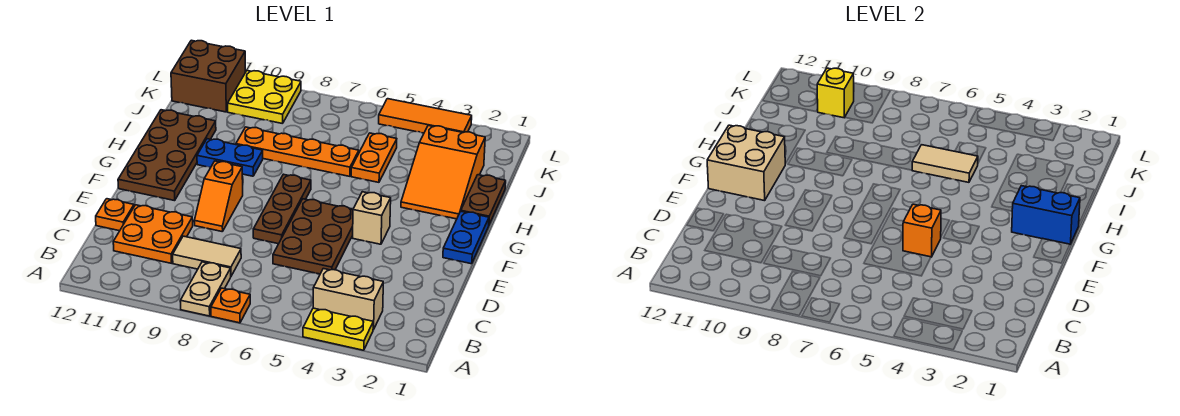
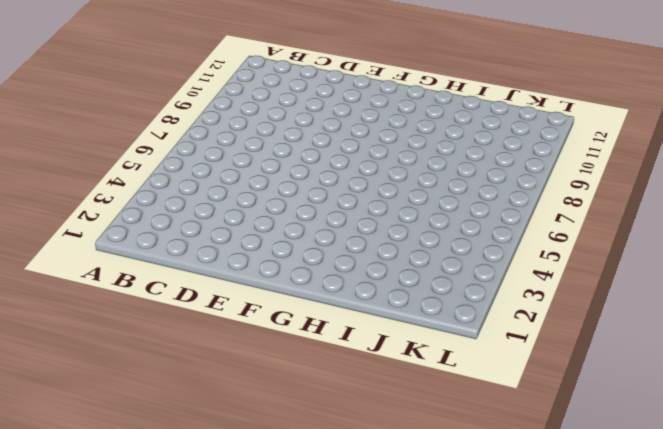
none -> yellow 1x2 plate [303,308,373,350]
none -> orange 1x1 plate [211,288,250,323]
none -> tan 1x2 plate [180,262,231,316]

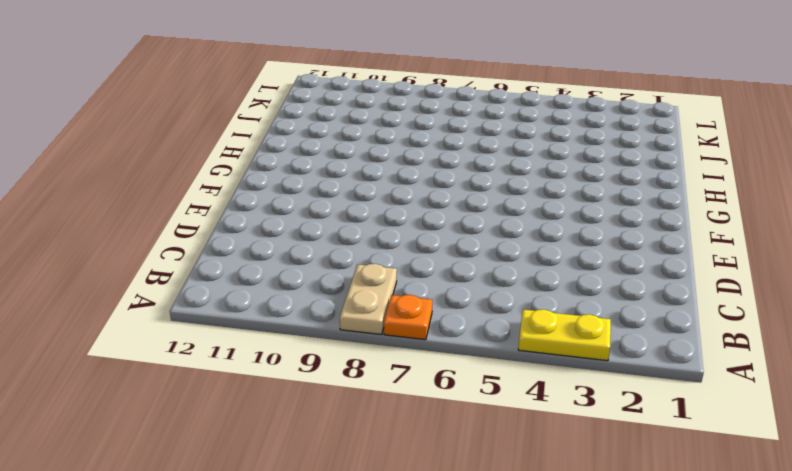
none -> tan 1x2 brick [313,269,383,330]
none -> tan 1x2 tile [173,236,241,276]
none -> orange 2x2 plate [113,205,193,263]

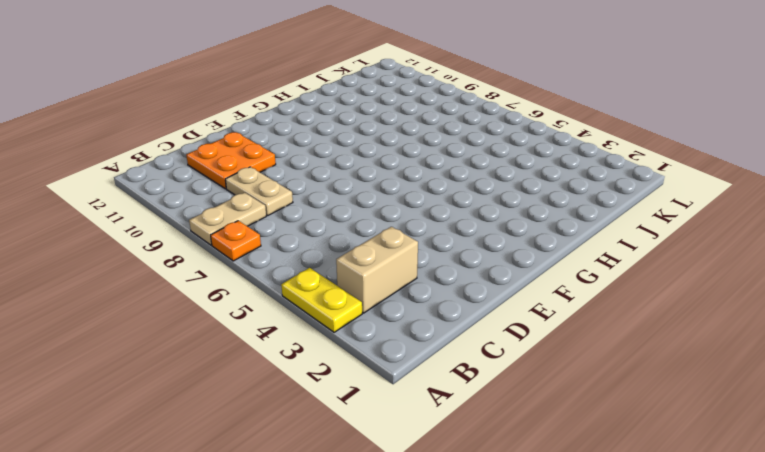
tan 1x2 brick [336,227,418,313] -> tan 1x2 brick turned to [313,269,383,330]
tan 1x2 plate [225,167,293,216] -> tan 1x2 tile [173,236,241,276]
none -> brown 2x3 plate [273,199,353,274]
none -> orange 1x1 plate [96,199,134,231]
none -> brown 1x3 plate [253,174,311,244]

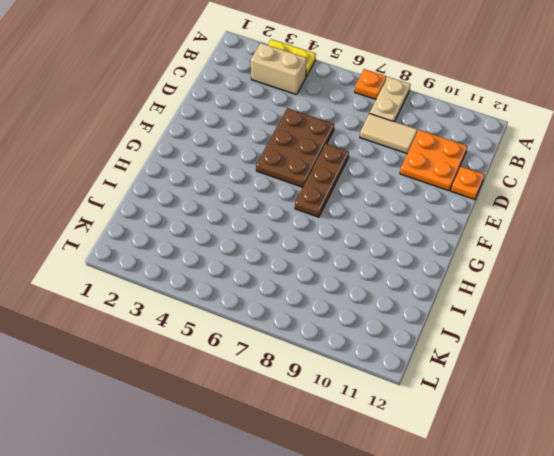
none -> orange 1x2 slope [194,161,243,232]
none -> blue 1x2 plate [443,211,489,264]
none -> tan 1x1 brick [353,192,391,244]

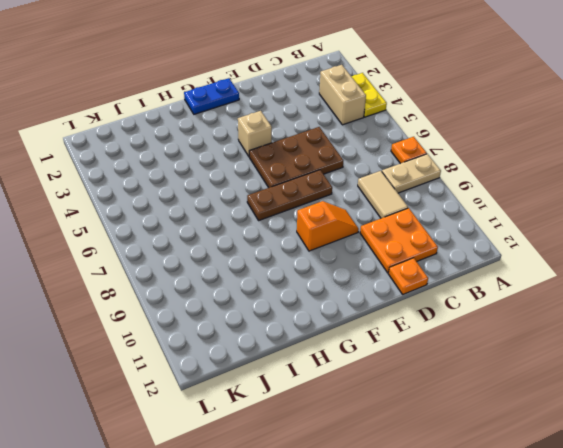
none -> brown 2x4 plate [118,110,216,201]
none -> brown 1x2 plate [461,175,506,224]
none -> orange 2x3 slope [401,126,485,219]

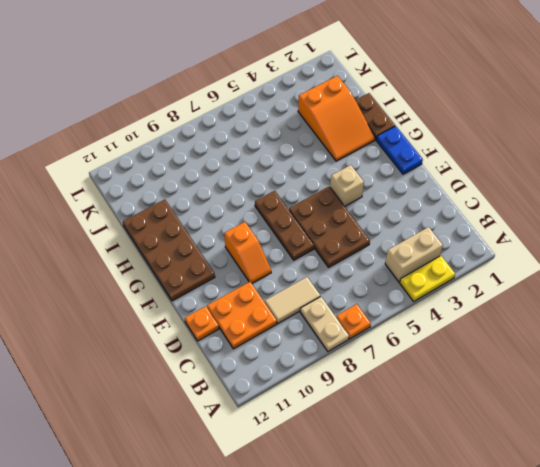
none -> blue 1x2 plate [197,139,263,176]
none -> orange 1x2 plate [351,133,397,182]
none -> orange 1x4 plate [236,127,359,176]

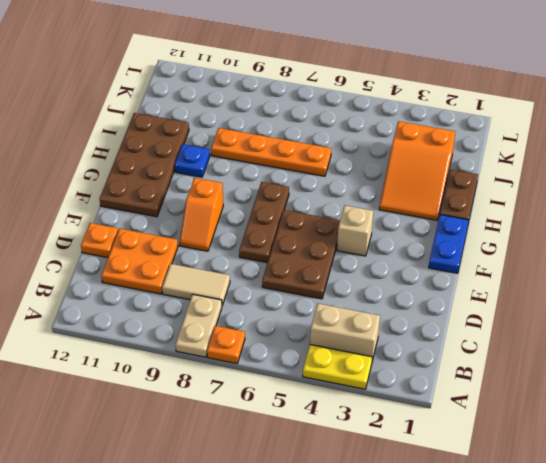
blue 1x1 plate [175,144,210,177] -> blue 1x2 plate [197,139,263,176]
none -> orange 1x2 plate [351,133,397,182]
none -> yellow 2x2 plate [228,71,301,124]
none -> brown 2x2 brick [171,40,245,112]

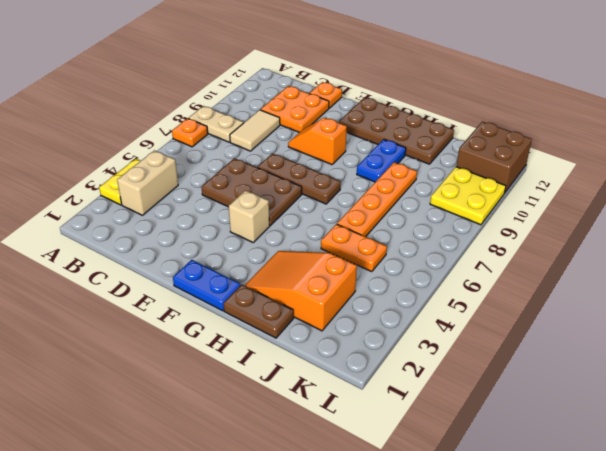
none -> orange 1x3 tile [379,99,472,133]
none -> orange 1x1 brick [903,204,941,257]
none -> tan 2x2 brick [707,125,785,201]

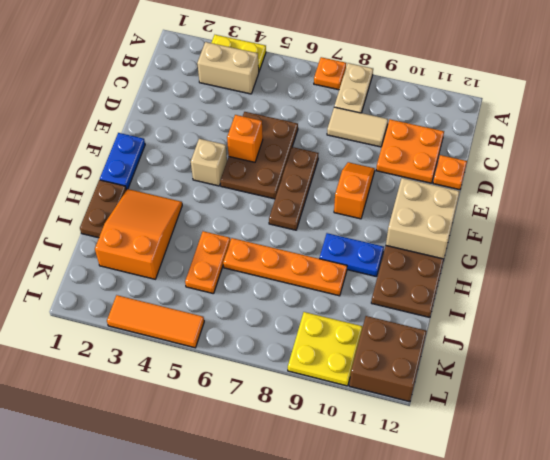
none -> blue 1x2 brick [1012,186,1080,244]
none -> tan 1x2 tile [912,145,978,182]
none -> yellow 1x1 brick [817,68,854,118]

